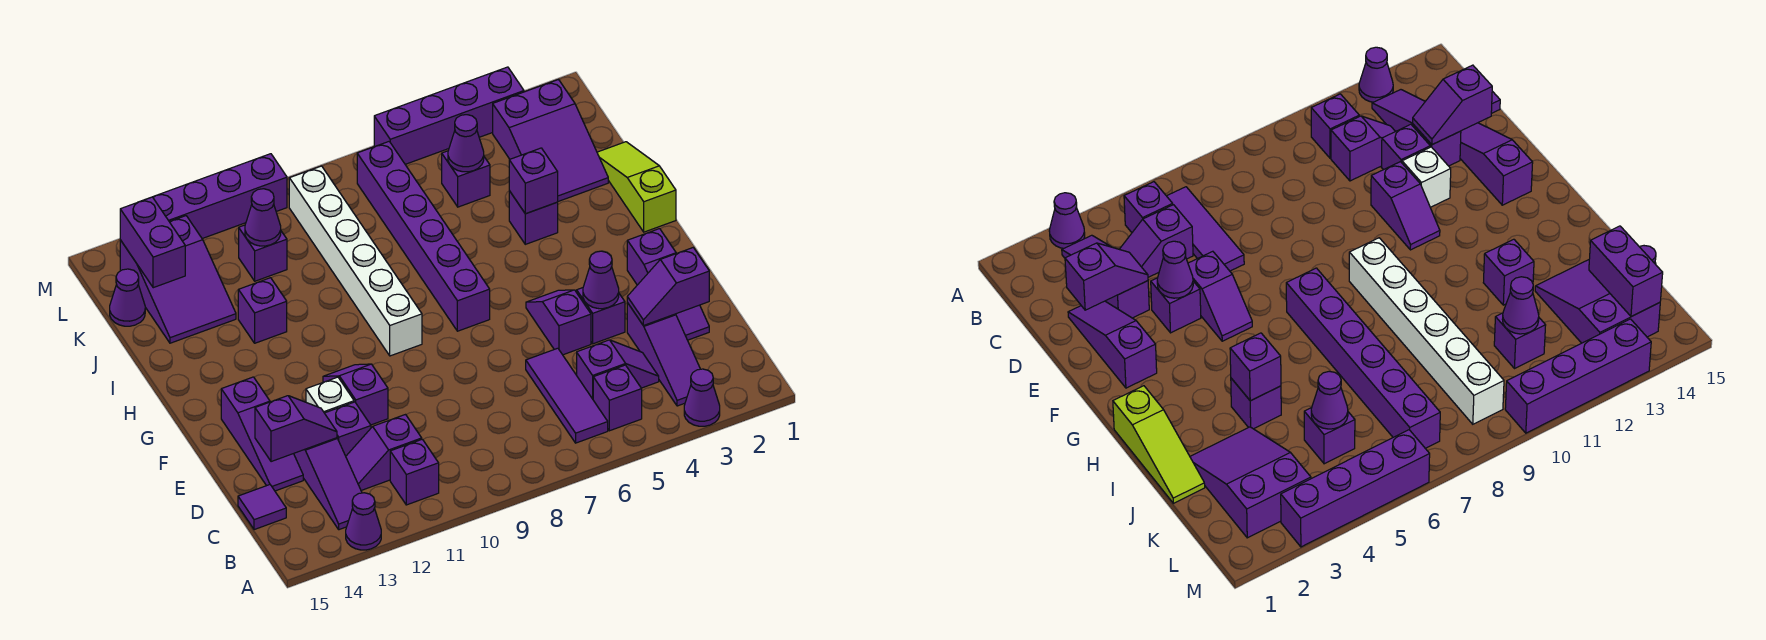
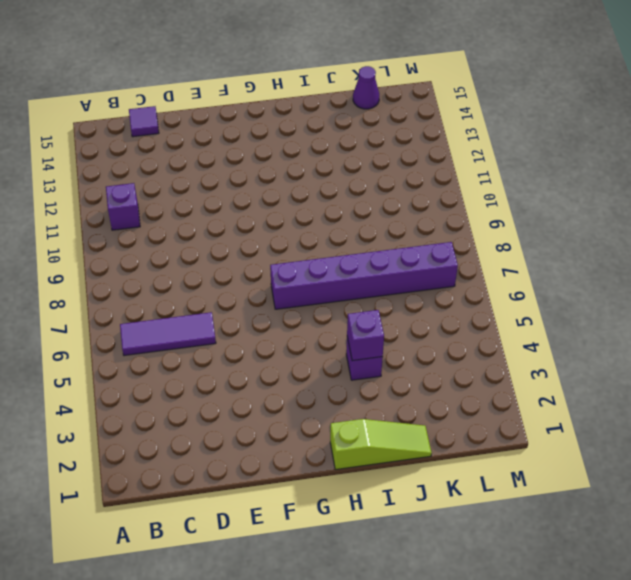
none -> purple 1x1 cone [684,369,720,426]
none -> purple 1x1 cone [346,493,381,550]
none -> purple 1x3 slope [627,303,700,406]
none -> purple 1x1 brick [593,365,642,431]

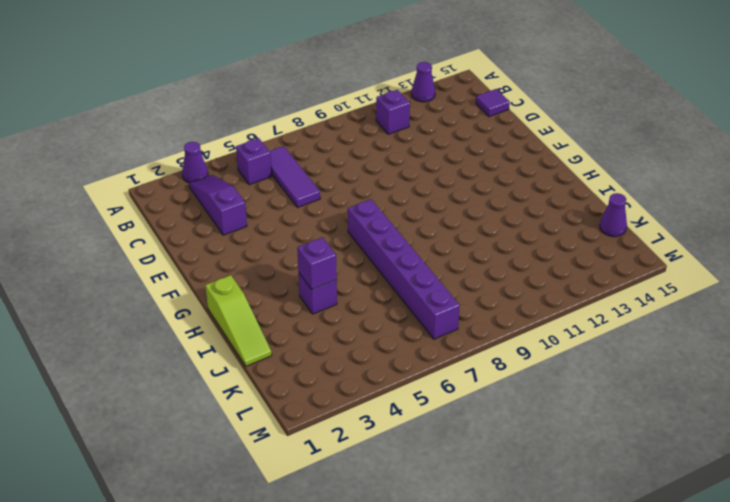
none -> purple 1x3 slope [294,438,362,530]
none -> purple 1x2 slope [577,340,659,399]
none -> purple 1x2 slope [346,415,422,490]
none -> purple 1x3 slope [627,229,709,340]

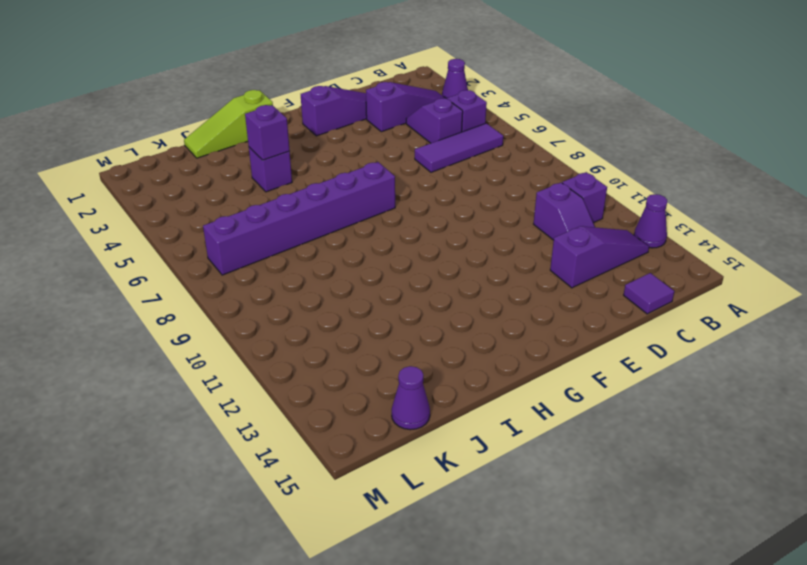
none -> purple 1x1 brick [325,402,371,456]
none -> purple 1x3 slope [221,377,303,491]
none -> purple 1x1 brick [577,288,625,344]
none -> purple 1x2 slope [526,290,591,355]

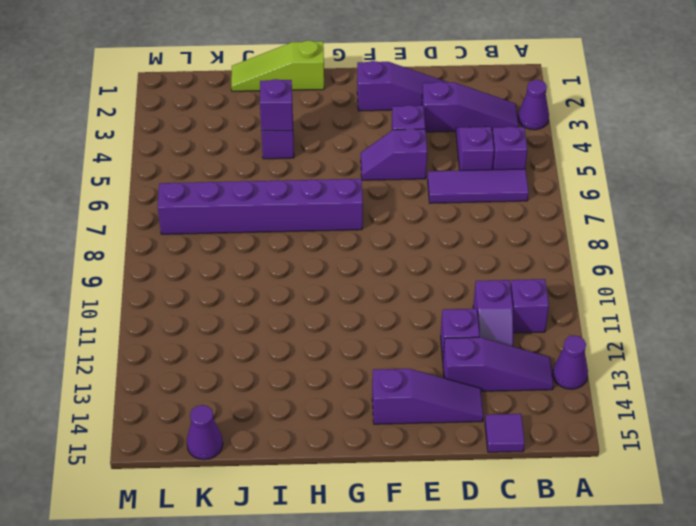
none -> purple 1x2 slope [323,364,388,425]
none -> white 1x1 brick [306,377,354,413]
none -> white 1x6 brick [289,166,422,356]
none -> purple 1x1 brick [238,278,287,343]

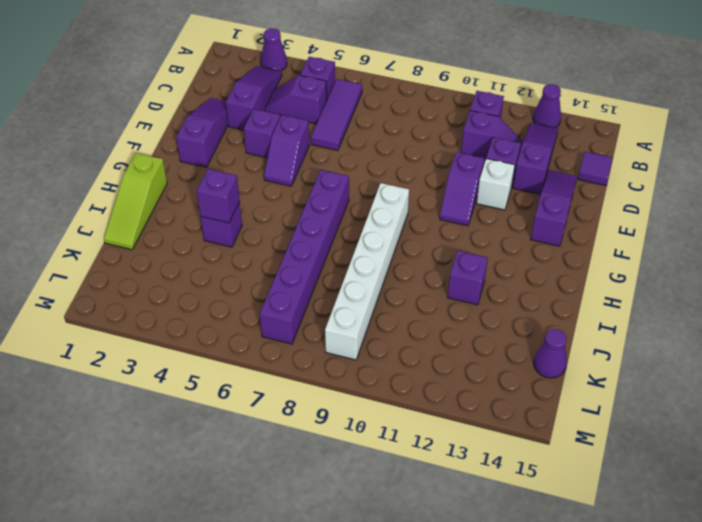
none -> purple 2x3 slope [493,80,608,201]
none -> purple 2x3 slope [120,216,236,343]
none -> purple 1x1 brick [442,151,490,207]
none -> purple 1x1 brick [239,225,287,281]

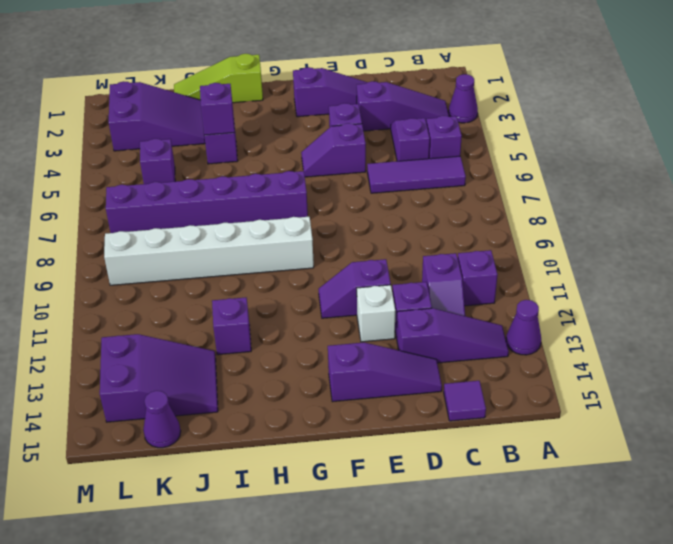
none -> purple 1x1 brick [239,225,287,281]
none -> purple 1x4 brick [374,67,524,164]
none -> purple 1x4 brick [153,154,287,239]
none -> purple 1x2 slope [627,248,709,325]

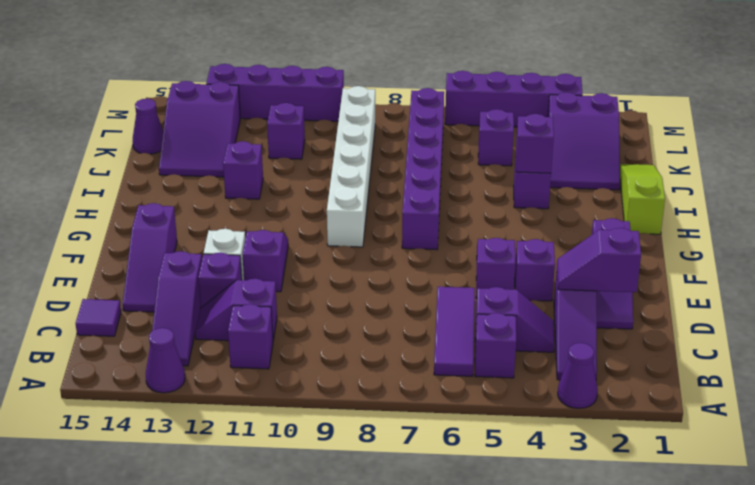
none -> purple 1x2 slope [255,396,337,462]
none -> purple 1x1 cone [583,251,619,309]
none -> purple 1x1 cone [448,115,484,172]
none -> purple 1x1 cone [245,189,281,246]

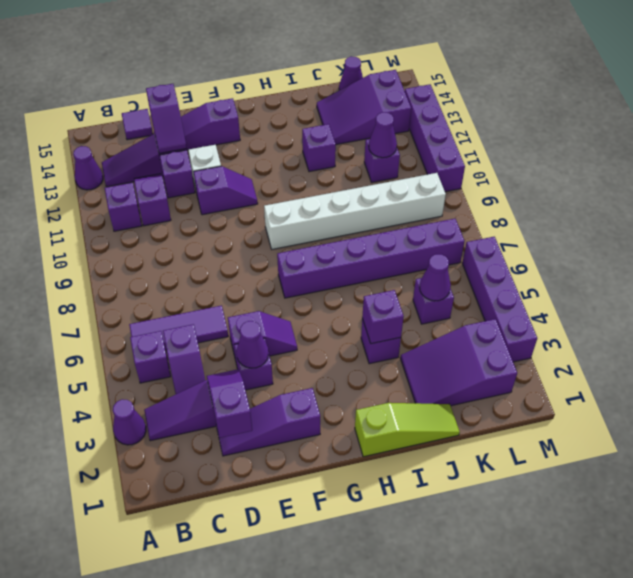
none -> purple 1x2 brick [120,197,185,288]

